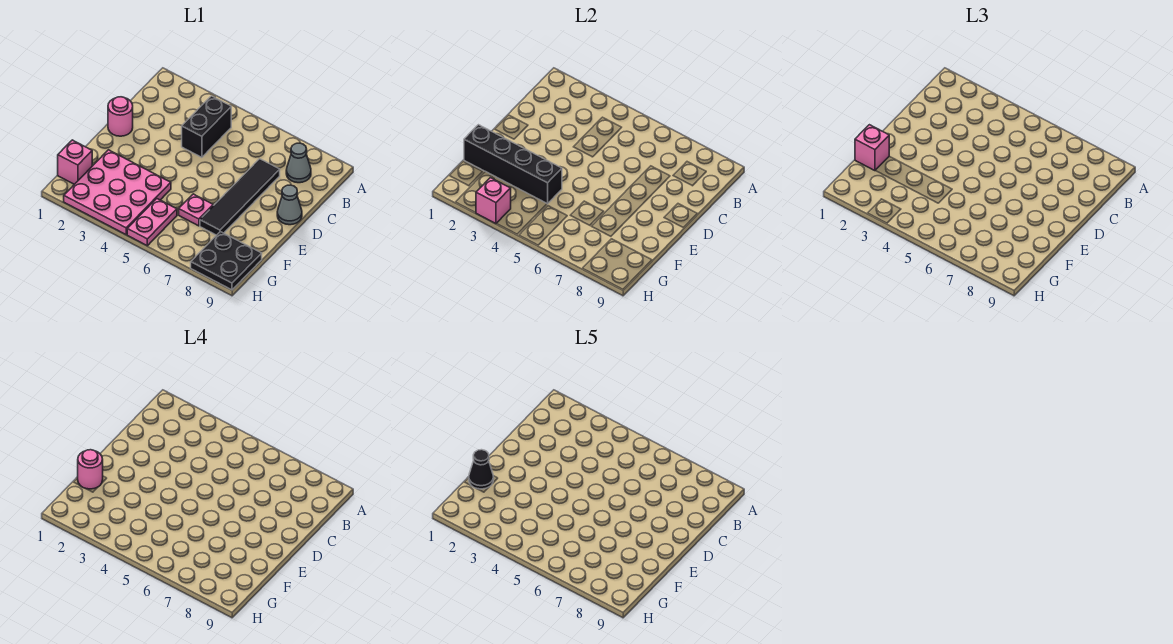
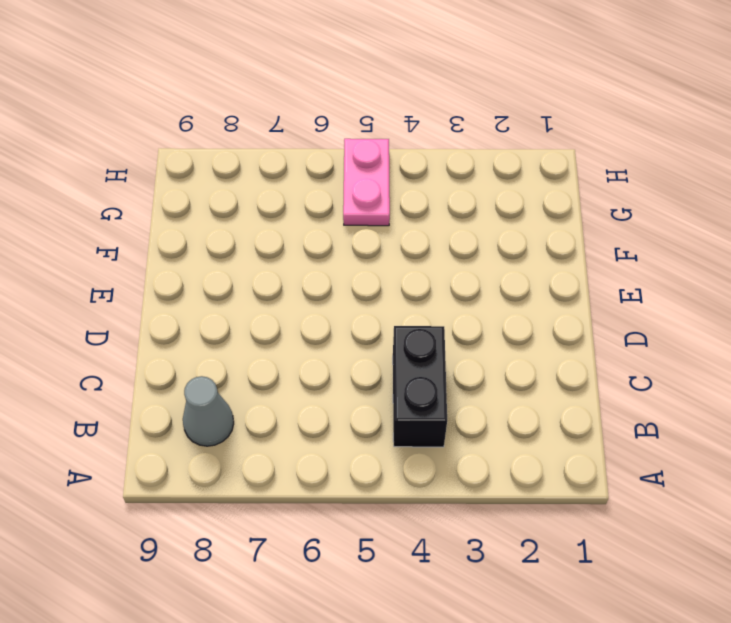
none -> black 1x4 tile [200,159,280,235]
none -> pink 1x1 round brick [108,97,133,136]
none -> grey 1x1 cone [277,185,302,225]

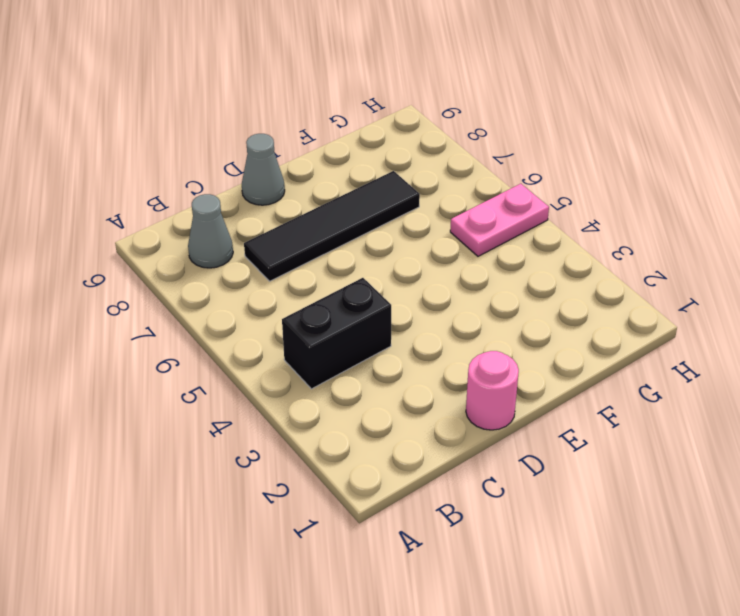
none -> pink 3x3 plate [64,150,171,234]
none -> pink 1x1 plate [179,194,213,226]
none -> pink 1x1 brick [58,140,92,184]

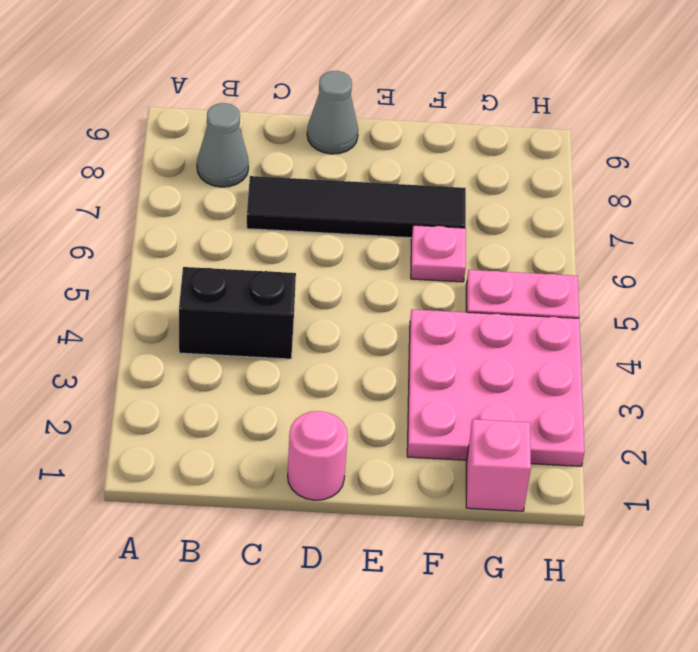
none -> black 2x2 plate [191,232,262,290]
none -> black 1x4 brick [464,125,562,204]
none -> pink 1x1 brick [476,178,511,224]

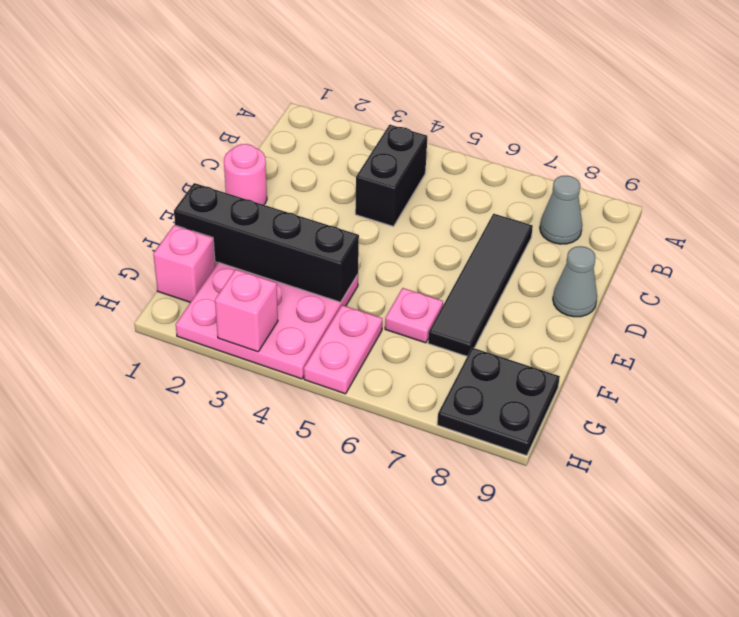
none -> pink 1x1 brick [855,125,889,171]
none -> pink 1x1 round brick [78,450,103,489]
none -> black 1x1 cone [469,450,494,489]

